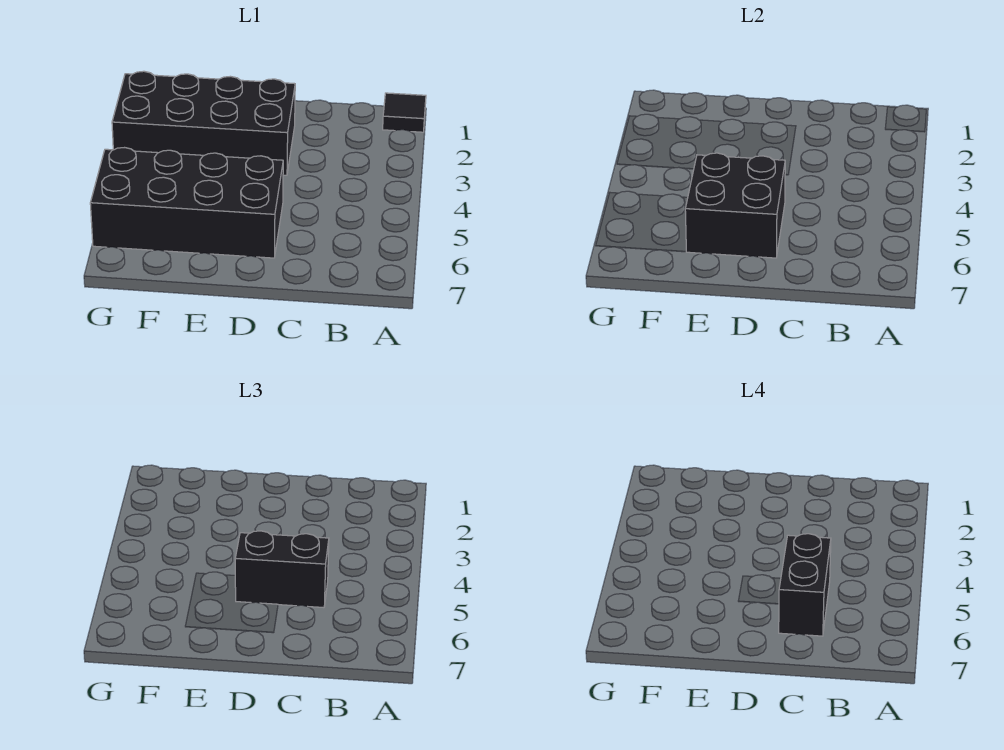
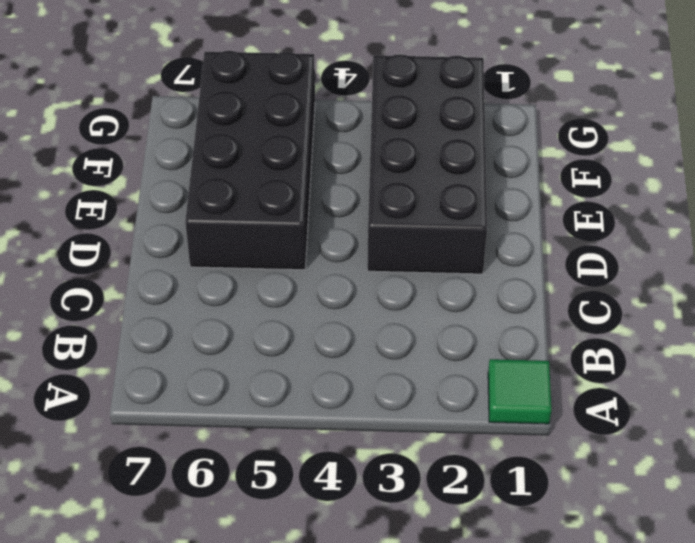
green 1x1 tile [488,359,551,424] -> black 1x1 tile [383,93,426,132]
none -> black 2x2 brick [685,153,785,258]
none -> black 1x2 brick [235,531,329,608]

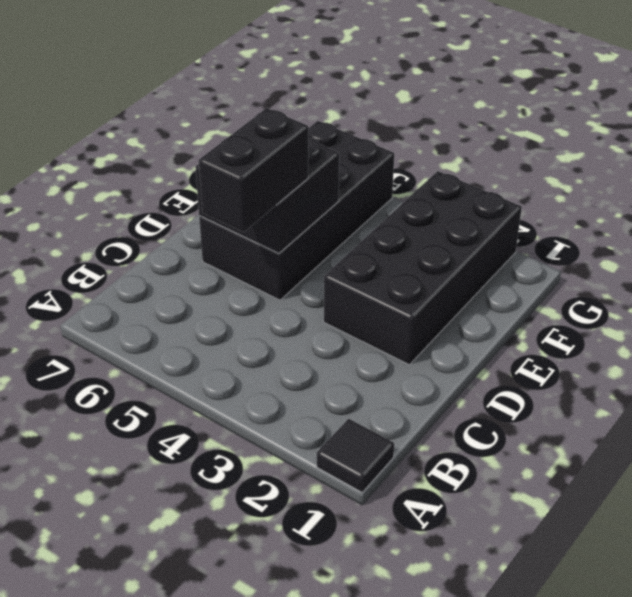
none -> black 1x2 brick [779,534,831,636]

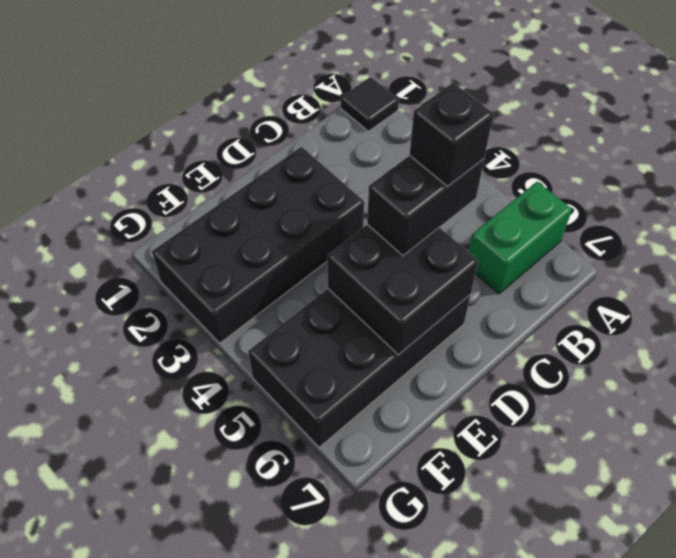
green 1x2 brick [469,182,572,294] -> none
black 1x1 brick [409,83,494,186] -> black 1x2 brick [779,534,831,636]

